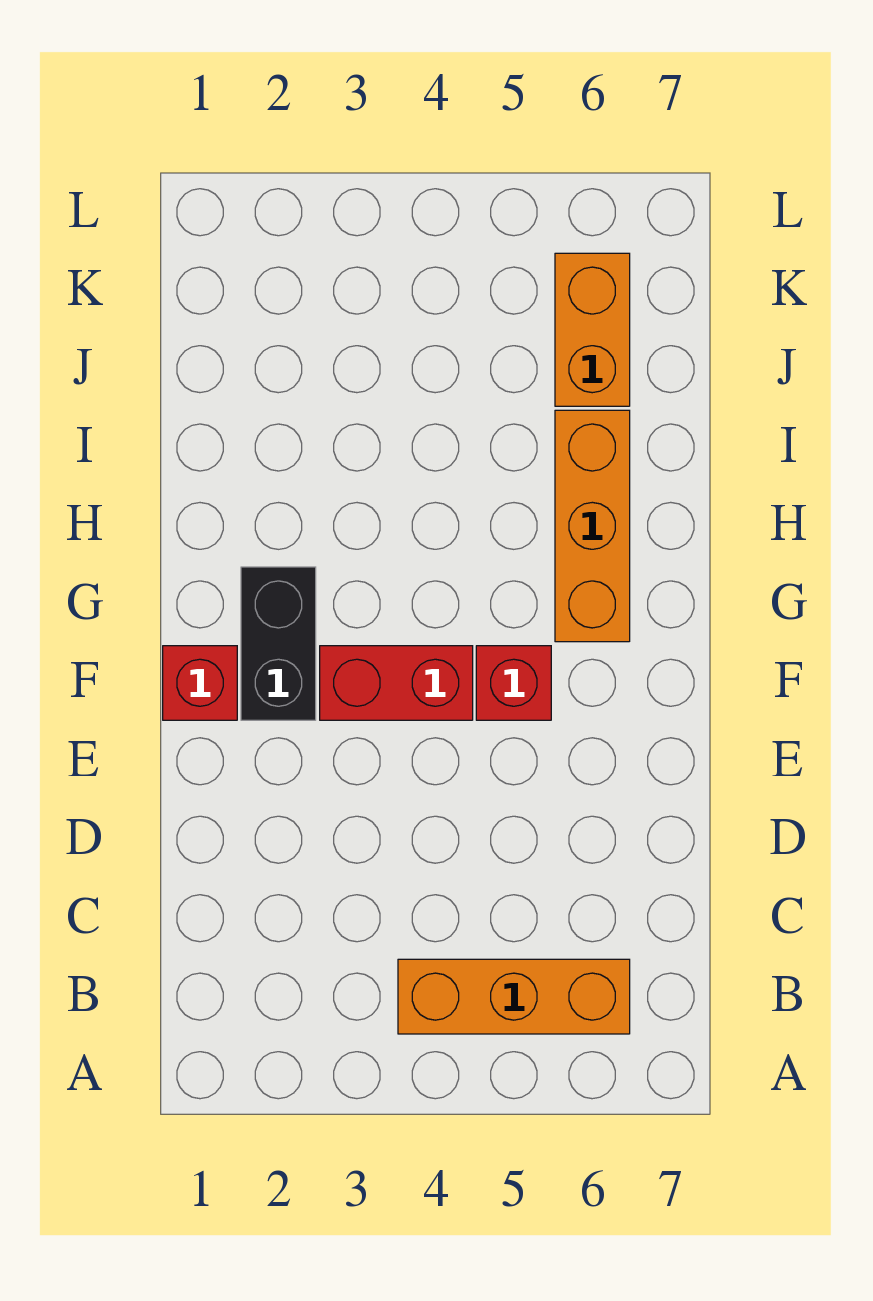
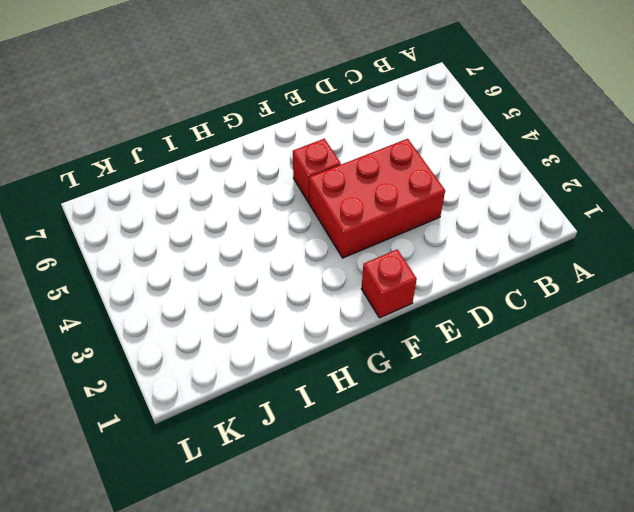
red 2x3 brick [309,139,445,258] -> red 1x2 brick [320,646,473,720]
none -> orange 1x3 brick [398,959,630,1034]
none -> black 1x2 brick [241,567,316,720]

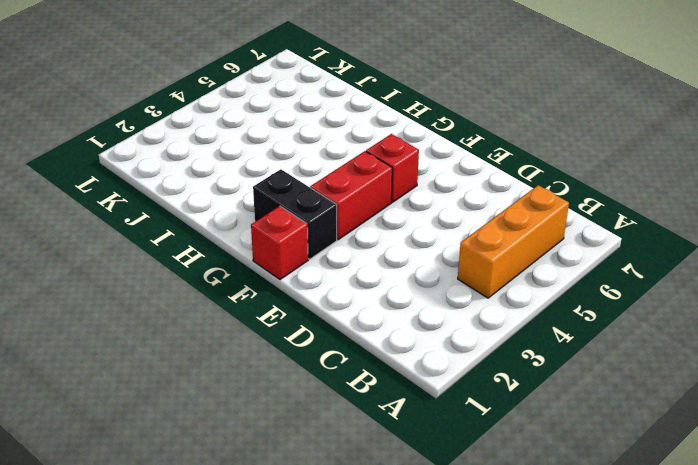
none -> orange 1x3 brick [555,410,630,642]
none -> orange 1x2 brick [555,253,630,406]

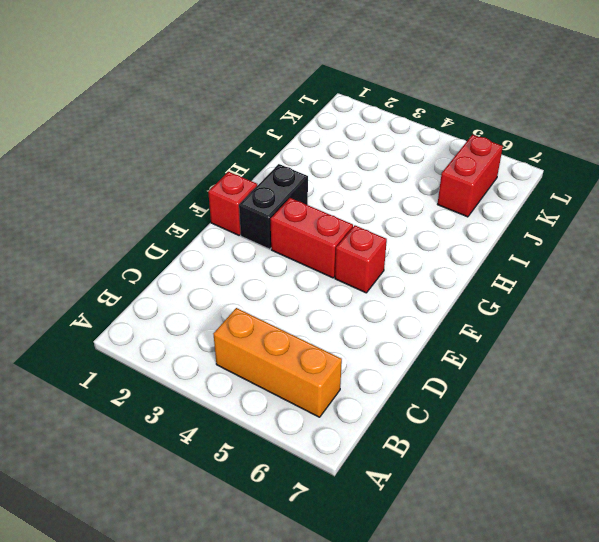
red 1x2 brick [437,135,503,217] -> orange 1x2 brick [555,253,630,406]
none -> orange 1x3 brick [555,410,630,642]

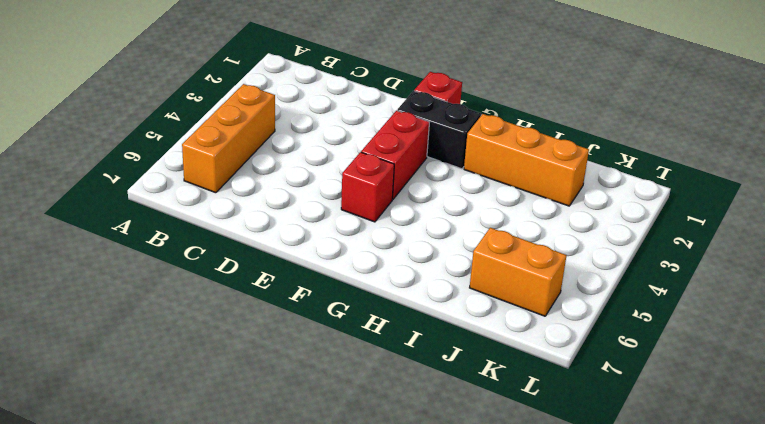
orange 1x3 brick [464,114,589,206] -> orange 1x3 brick moved to [555,410,630,642]

